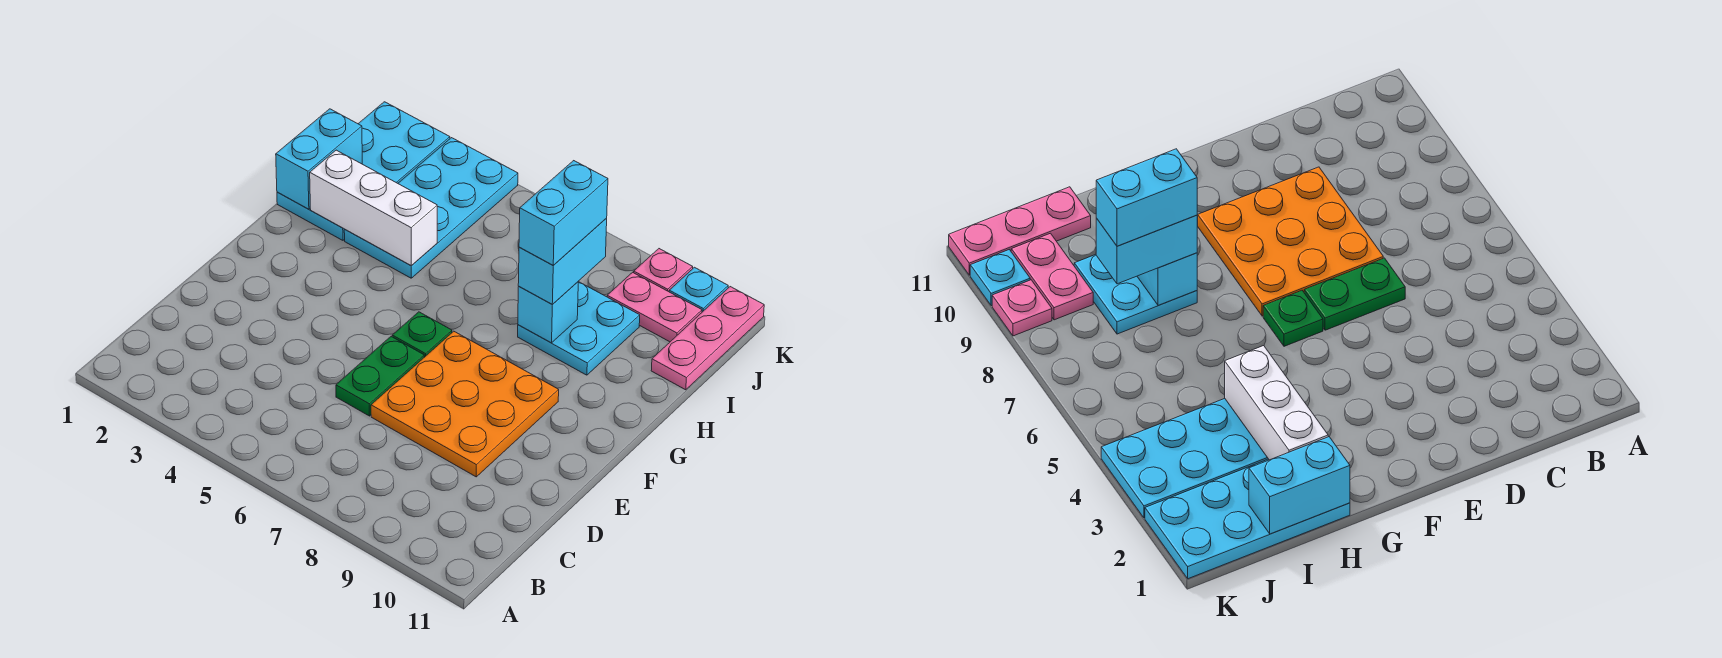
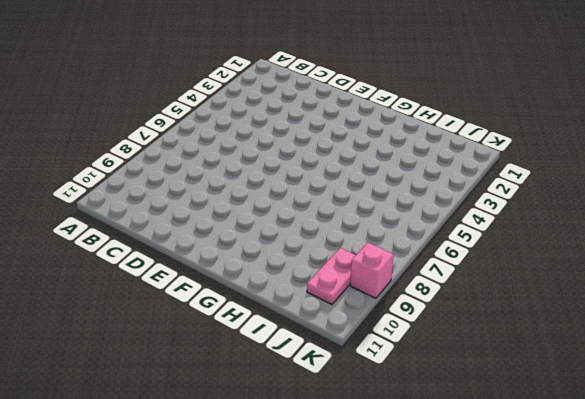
pink 1x1 brick [350,242,393,298] -> pink 1x1 plate [634,249,693,292]
none -> green 1x2 plate [336,337,424,416]
none -> orange 3x3 plate [371,331,559,477]
none -> green 1x1 plate [392,312,452,357]

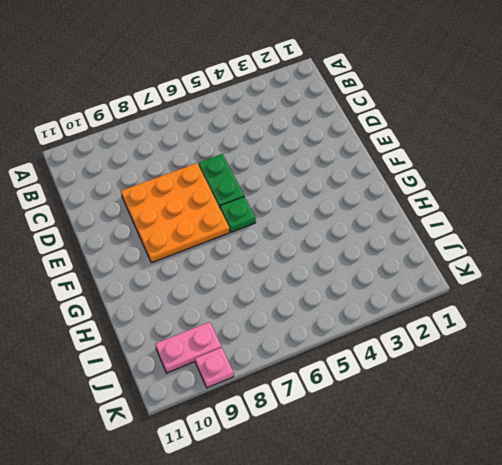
none -> cyan 2x4 plate [277,102,450,240]
none -> cyan 2x4 plate [344,138,518,278]
none -> cyan 2x2 plate [518,282,640,375]

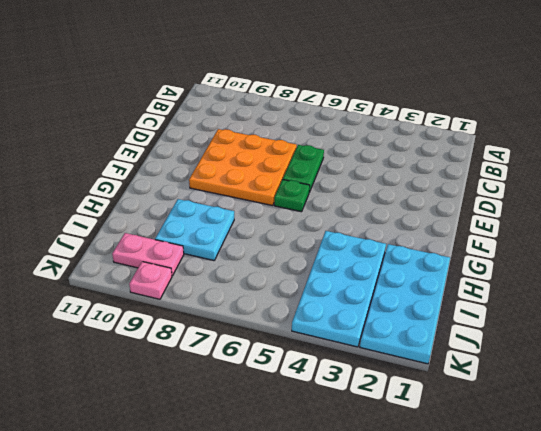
none -> pink 1x3 plate [651,287,764,390]
none -> cyan 1x1 plate [669,267,728,312]
none -> cyan 1x2 brick [276,109,362,209]

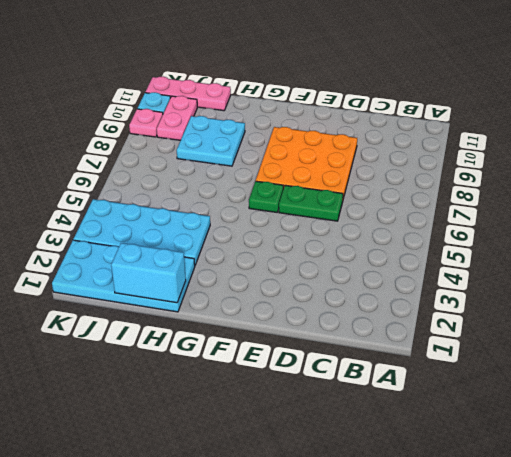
none -> white 1x3 brick [310,150,437,266]
none -> cyan 1x1 brick [518,282,578,343]
none -> cyan 1x2 brick [518,218,607,305]

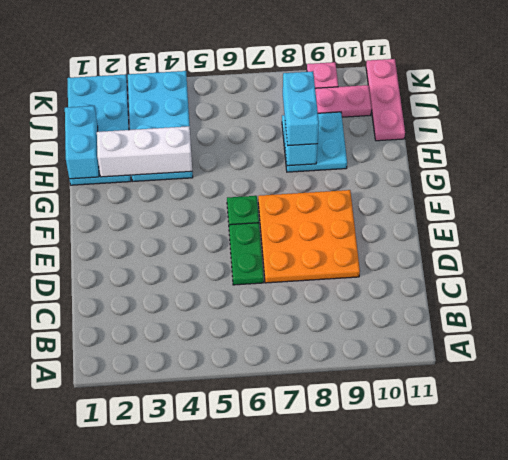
none -> cyan 1x1 plate [669,267,728,312]
none -> cyan 1x2 brick [519,161,608,265]

